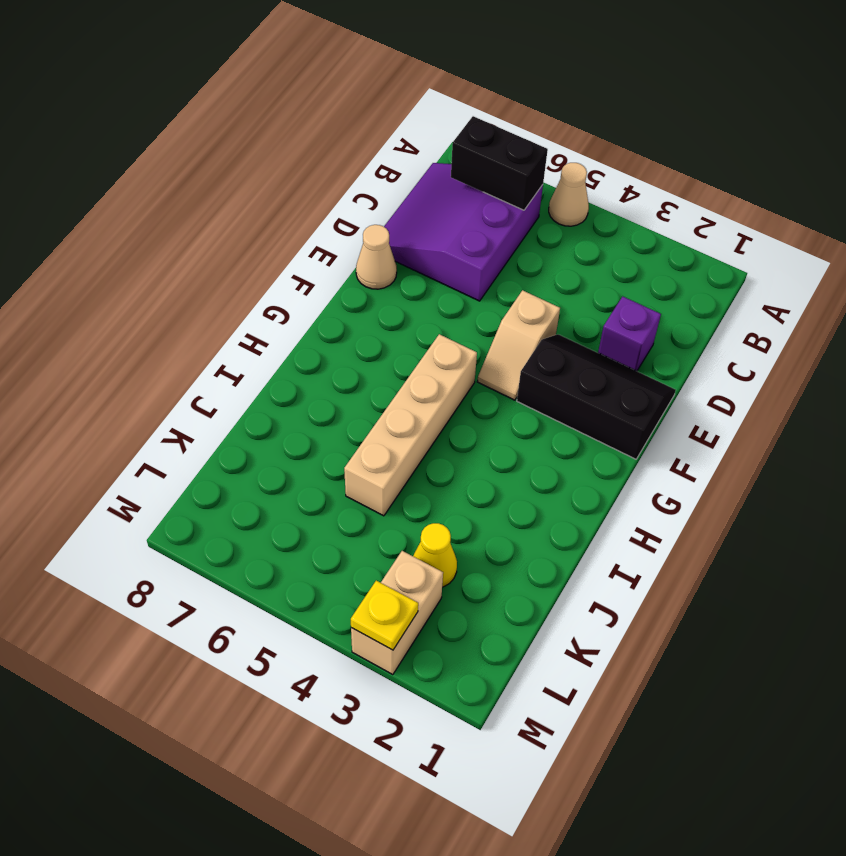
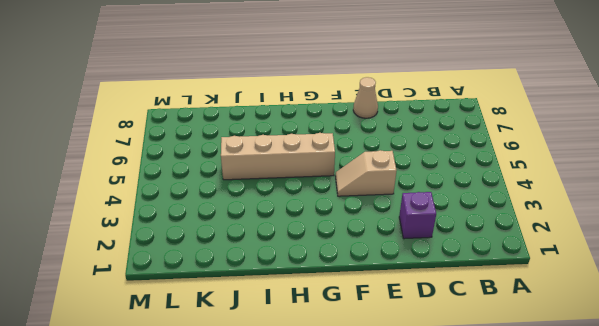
none -> tan 1x1 cone [549,163,589,226]
none -> purple 3x3 slope [384,163,543,301]

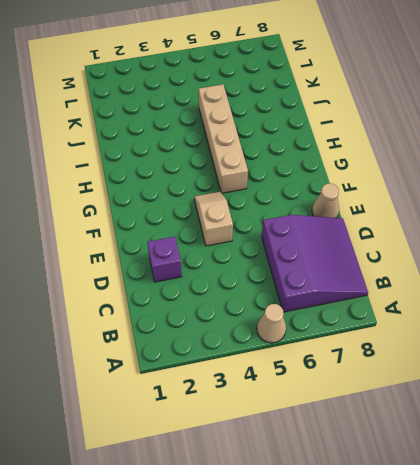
none -> black 2x3 slope [517,334,676,459]
none -> yellow 1x1 cone [413,523,457,587]

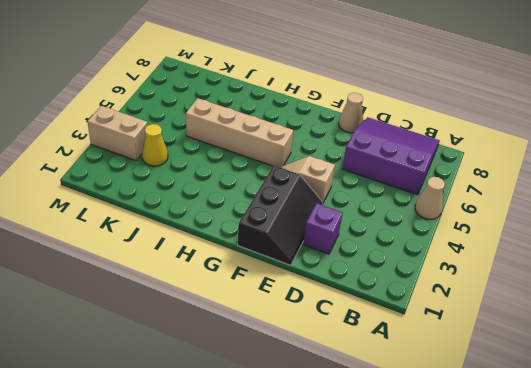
none -> black 1x2 brick [451,116,548,210]
none -> yellow 1x1 plate [351,581,418,650]

